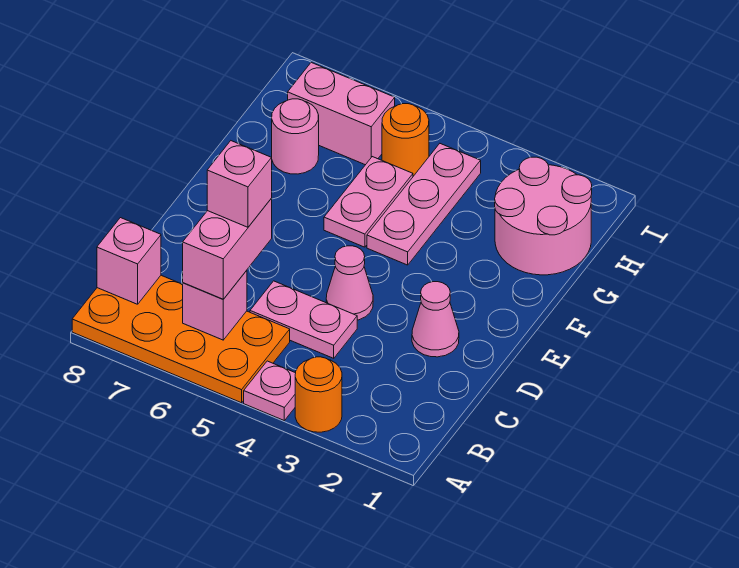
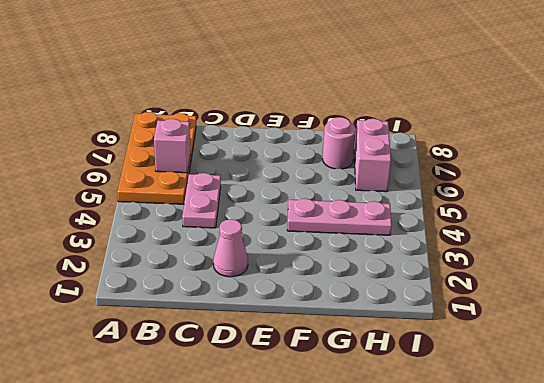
none -> orange 1x1 round brick [295,357,342,432]
none -> pink 1x1 plate [244,361,296,420]
none -> pink 1x1 cone [326,246,373,320]

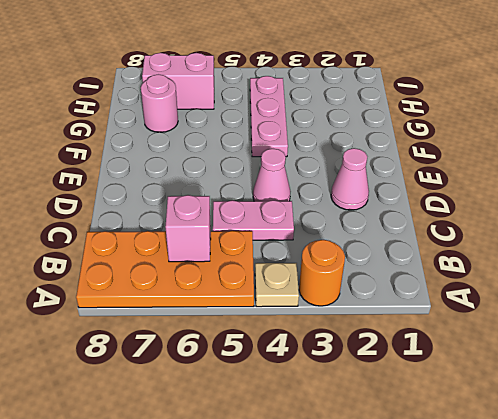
tan 1x1 plate [255,263,299,307] -> pink 1x1 plate [244,361,296,420]
none -> pink 1x2 plate [324,157,413,247]
none -> pink 2x2 round brick [495,157,592,275]
none -> orange 1x1 round brick [382,104,429,176]

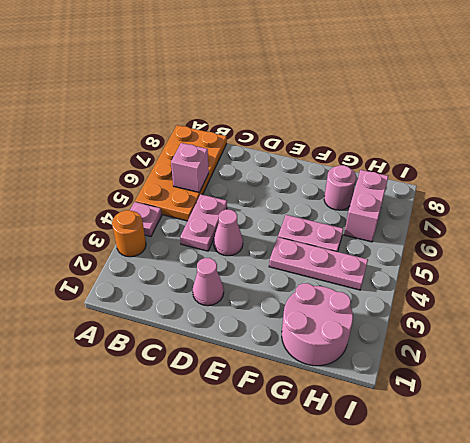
none -> orange 1x1 round brick [382,104,429,176]
none -> pink 1x1 brick [97,218,161,304]
none -> pink 1x2 brick [183,199,272,299]

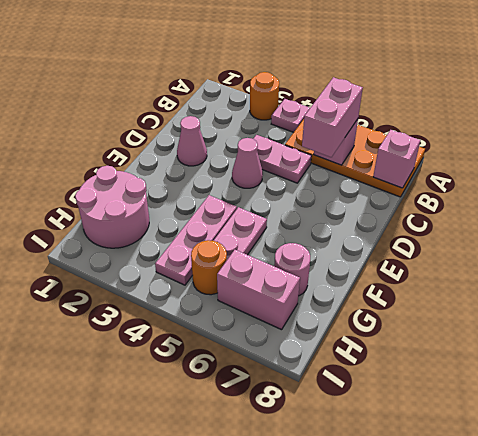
none -> pink 1x1 brick [207,141,272,227]

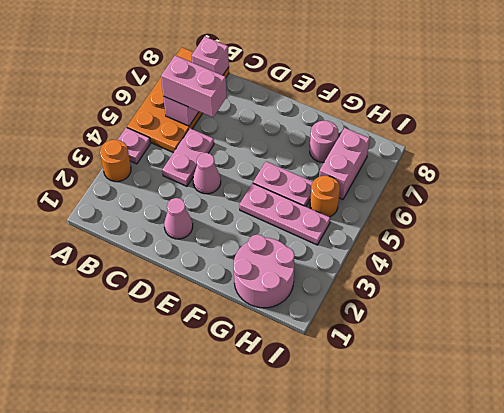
none -> pink 1x1 brick [207,141,272,227]

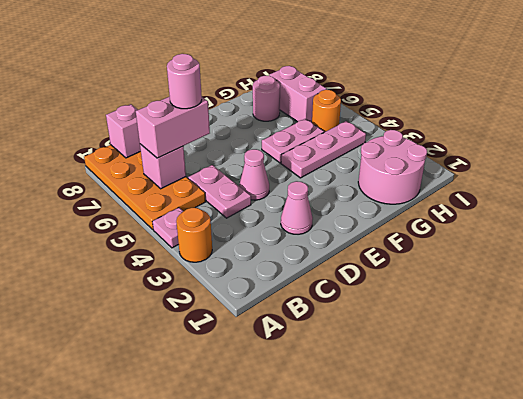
pink 1x1 round brick [167,54,202,109] -> pink 1x1 brick [207,141,272,227]

